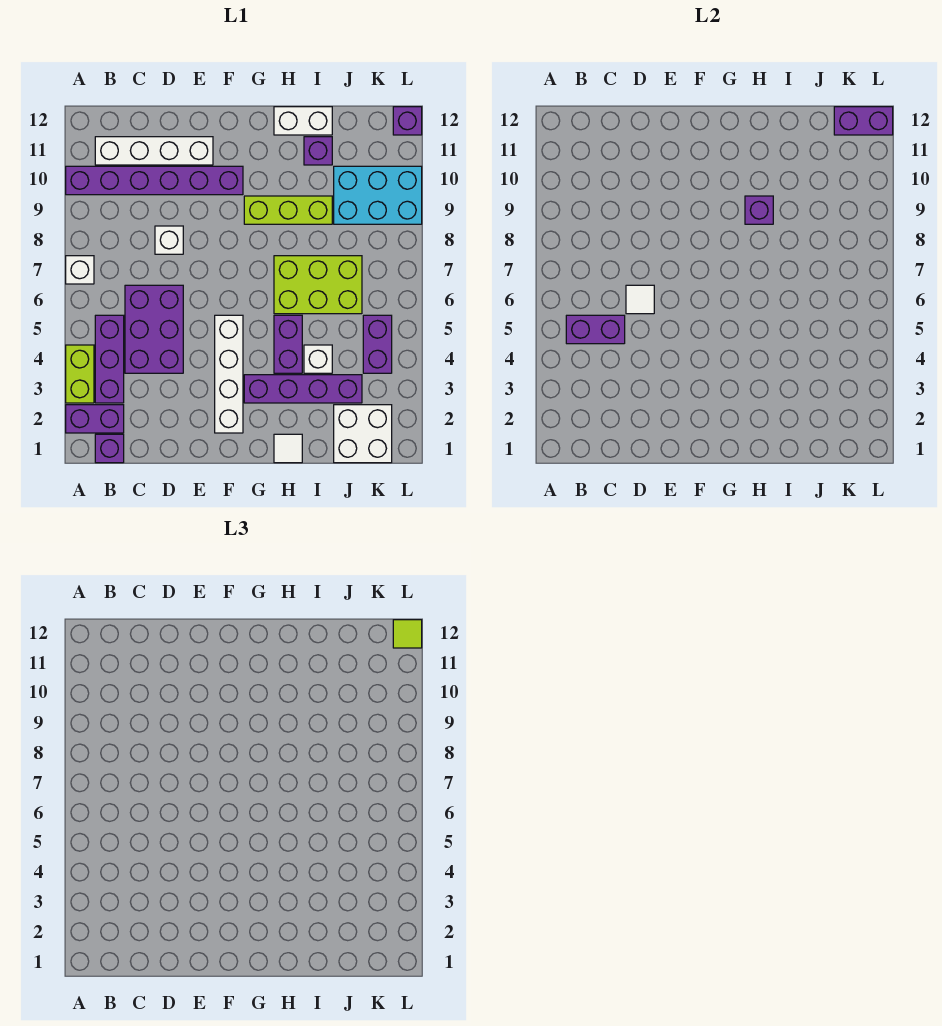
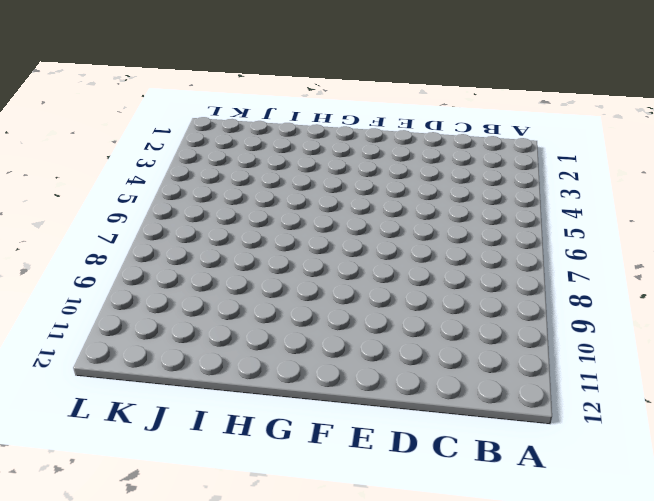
none -> purple 1x2 brick [66,405,124,433]
none -> lime 1x2 brick [66,345,94,403]
none -> white 1x1 brick [66,256,94,284]

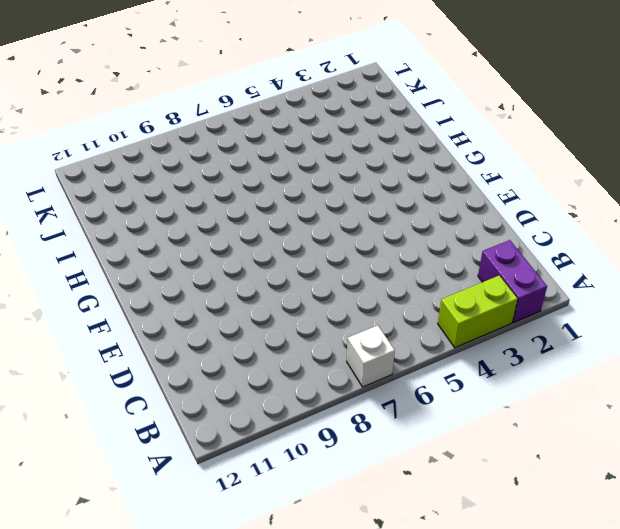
none -> purple 1x6 brick [66,166,243,195]
none -> purple 1x1 brick [95,434,124,463]
none -> purple 1x3 brick [95,315,124,403]

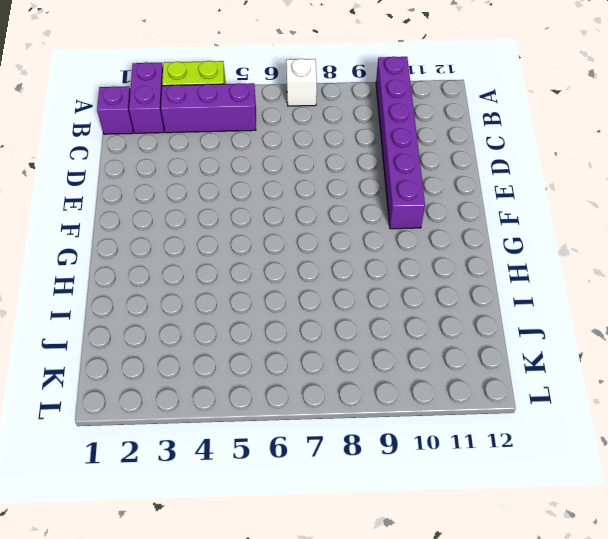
none -> white 1x4 brick [95,137,213,165]
none -> purple 2x3 brick [125,285,183,373]
none -> white 1x1 brick [155,226,183,254]

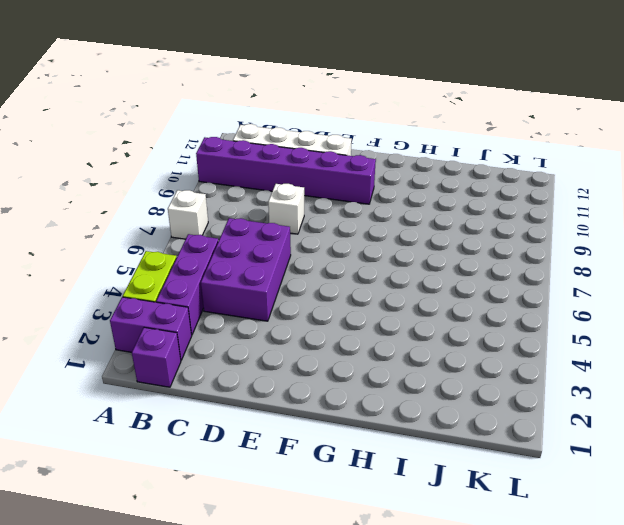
none -> white 1x4 brick [215,315,243,433]
none -> purple 1x4 brick [244,375,362,403]
none -> lime 1x3 brick [244,196,332,224]

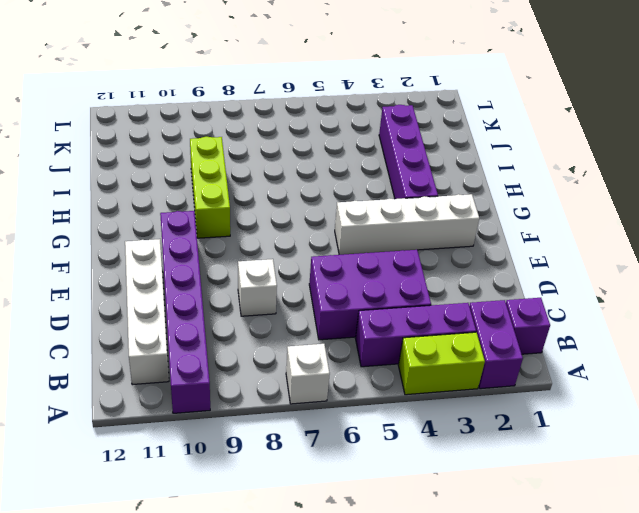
none -> white 1x1 tile [274,434,302,463]
none -> purple 1x2 brick [274,315,302,373]
none -> lime 2x3 brick [274,256,362,314]

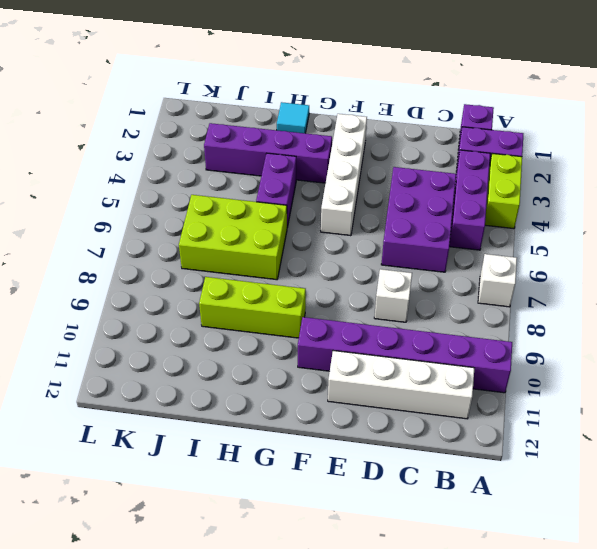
cyan 1x1 tile [277,102,309,133] -> white 1x1 tile [274,434,302,463]
none -> white 1x2 brick [274,107,332,135]
none -> white 1x1 brick [304,345,332,373]
none -> purple 1x1 brick [304,137,332,165]

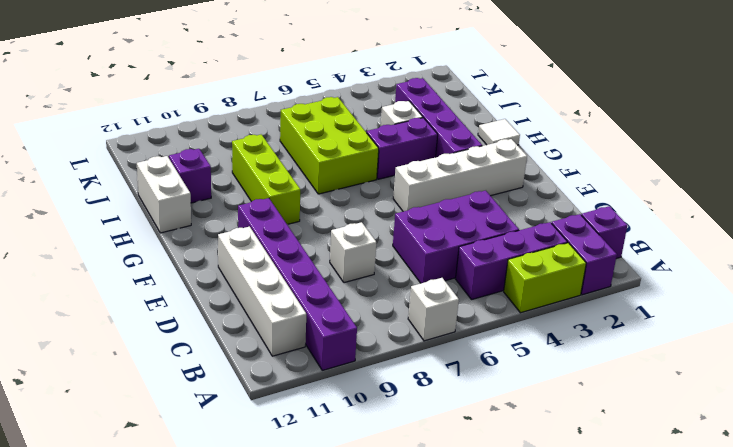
none -> white 2x2 brick [334,405,392,463]
none -> cyan 2x3 brick [334,166,422,224]
none -> purple 1x2 brick [363,315,392,373]

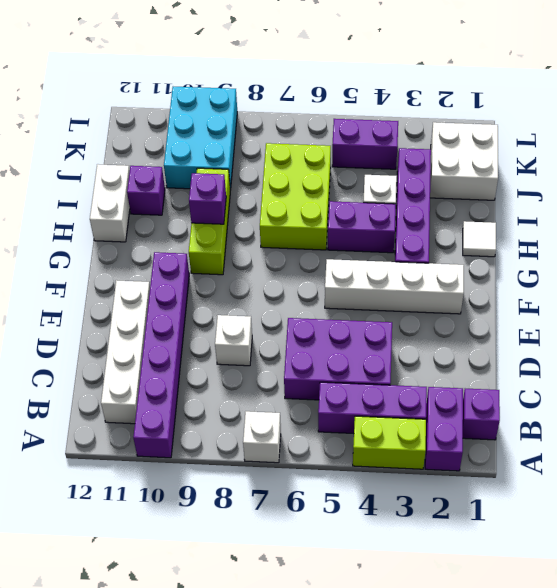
none -> purple 1x1 brick [393,107,422,135]
none -> purple 1x2 brick [566,315,625,344]
none -> white 1x1 tile [626,285,654,314]

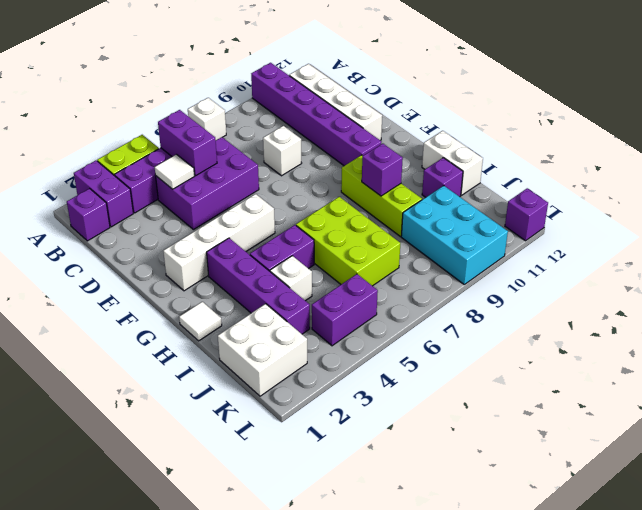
white 1x1 tile [155,154,195,189] -> white 1x1 tile moved to [626,285,654,314]
none -> purple 1x2 brick [834,107,893,135]
none -> lime 1x1 tile [393,620,422,648]

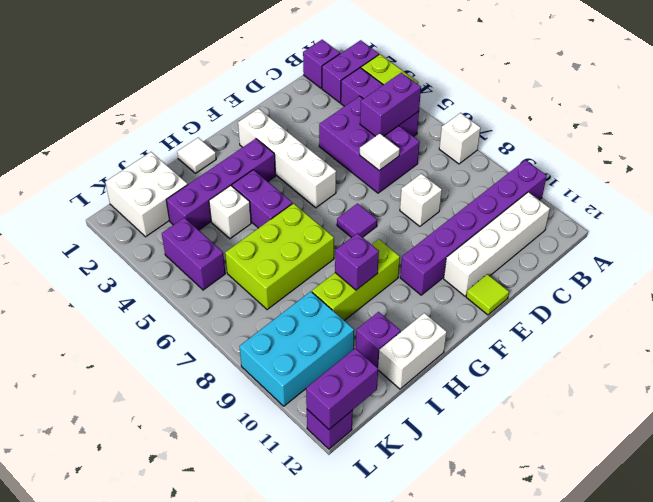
lime 1x1 tile [466,274,509,315] -> lime 1x1 tile moved to [393,620,422,648]
purple 1x1 tile [337,204,377,238] -> none

